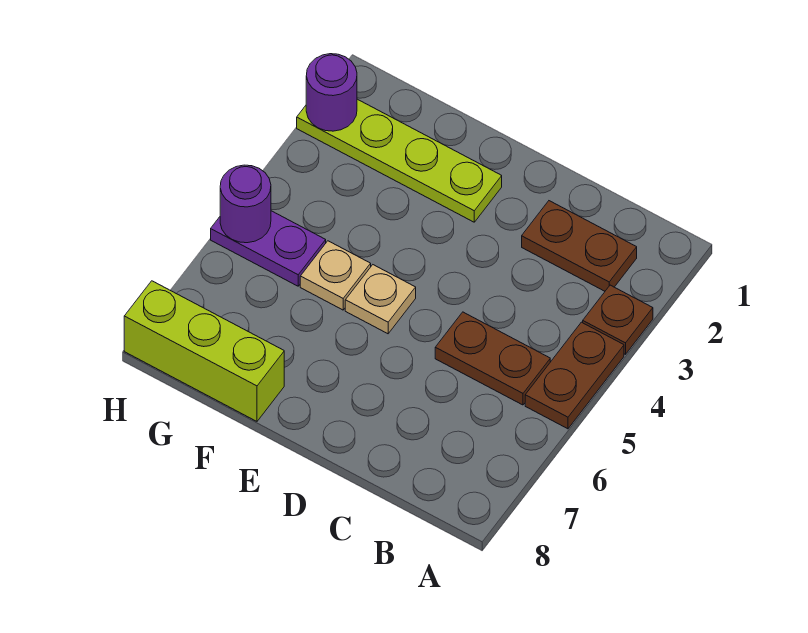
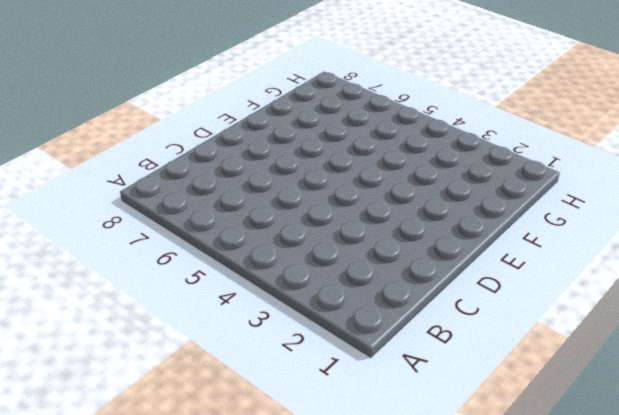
none -> brown 1x1 plate [583,285,653,354]
none -> brown 1x2 plate [525,322,624,429]

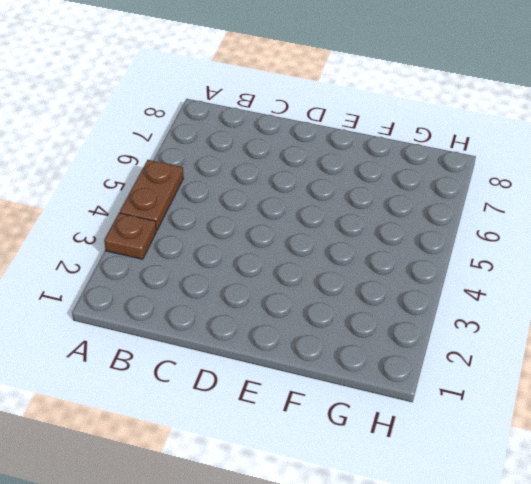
none -> brown 1x2 plate [522,201,637,291]
none -> brown 1x2 plate [435,312,550,405]

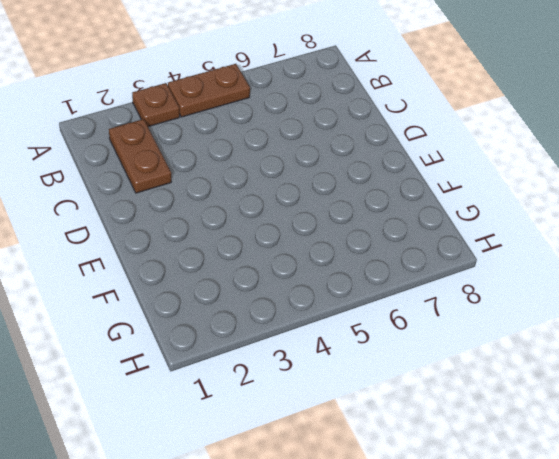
none -> brown 1x2 plate [435,312,550,405]
none -> lime 1x4 plate [297,99,502,222]

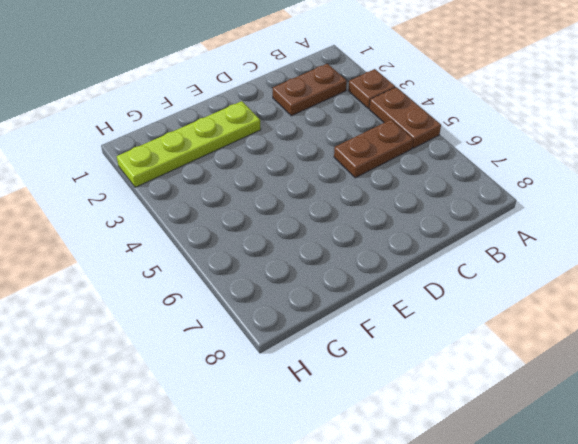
none -> tan 1x1 plate [345,265,416,334]
none -> tan 1x1 plate [300,241,371,310]

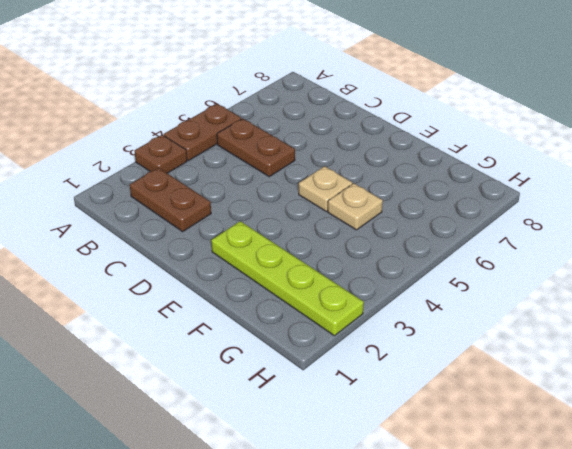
none -> lime 1x3 brick [124,281,284,421]
none -> purple 1x2 plate [211,211,326,286]

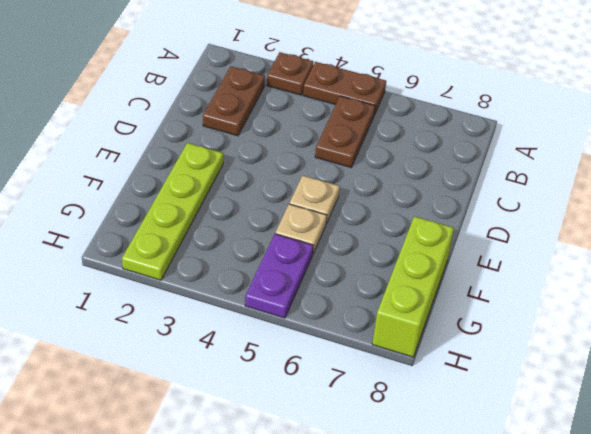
none -> purple 1x1 round brick [306,54,357,131]
none -> purple 1x1 round brick [220,165,271,243]

